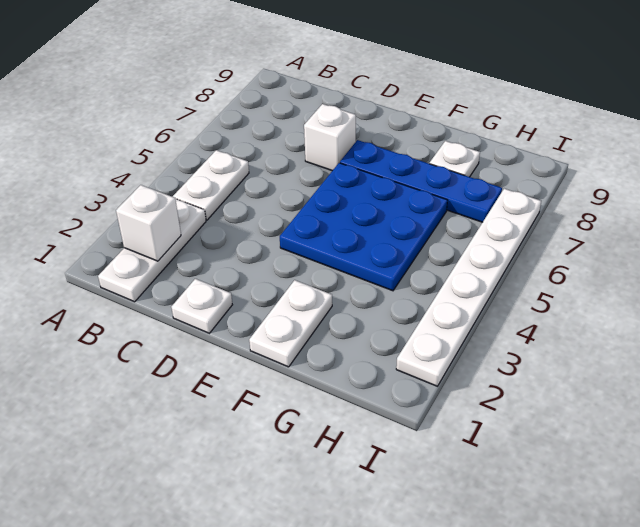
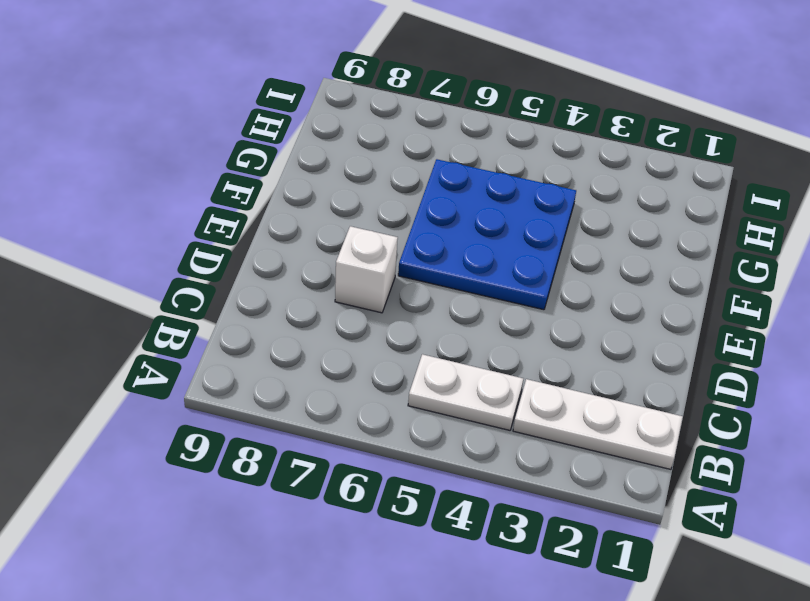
none -> white 1x1 plate [171,279,232,333]
none -> blue 1x4 plate [340,140,502,222]

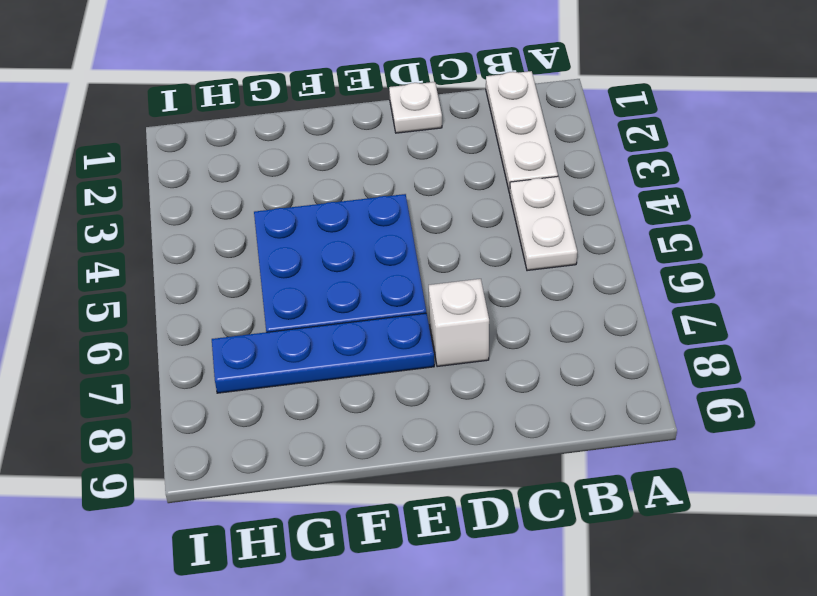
none -> white 1x2 plate [249,280,332,367]
none -> white 1x1 plate [430,141,480,177]

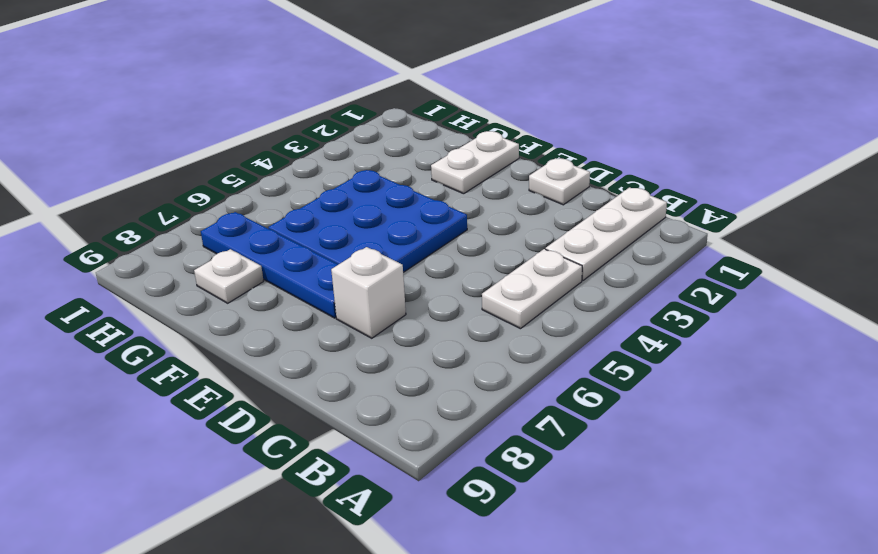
none -> white 1x6 plate [396,189,541,386]
none -> white 1x1 brick [116,185,181,261]

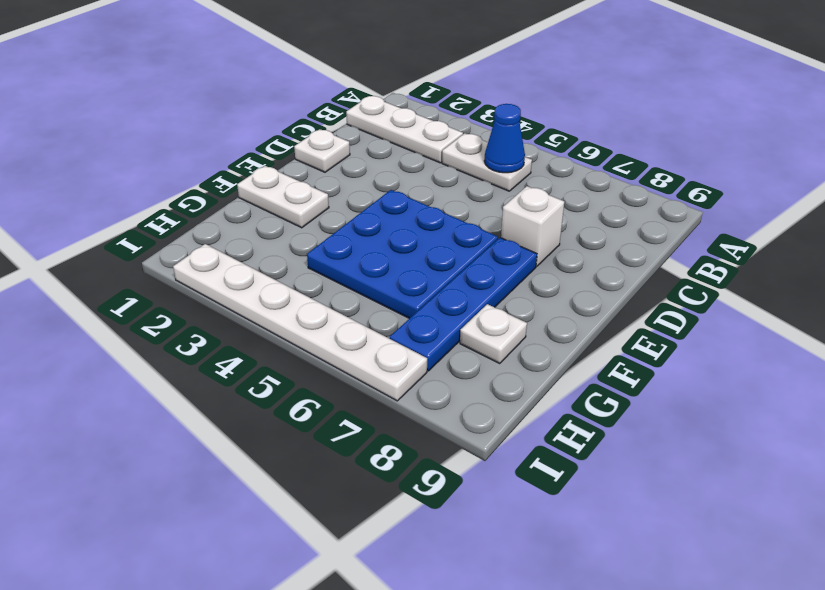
blue 1x1 cone [484,104,525,173] -> none
none -> white 1x1 brick [116,185,181,261]

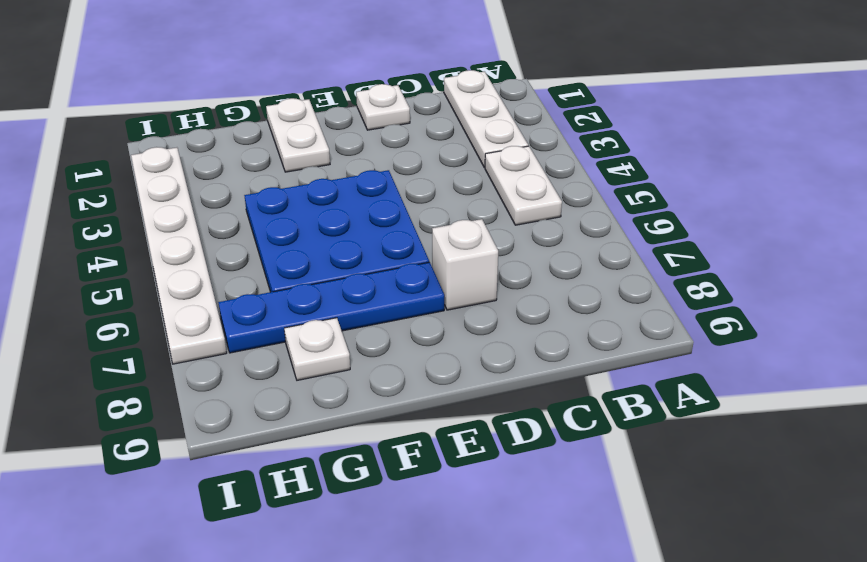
none -> white 1x1 brick [116,185,181,261]

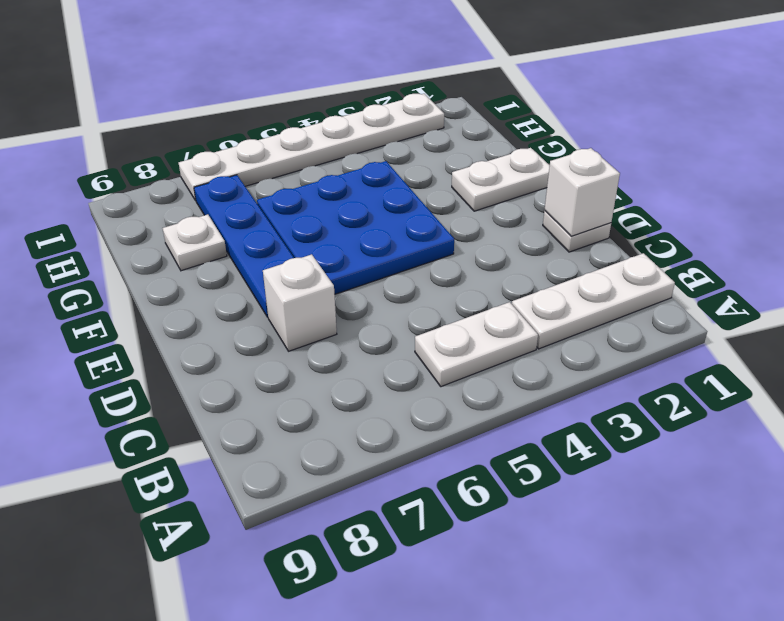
white 1x1 brick [545,148,620,236] -> white 1x1 brick moved to [116,185,181,261]

